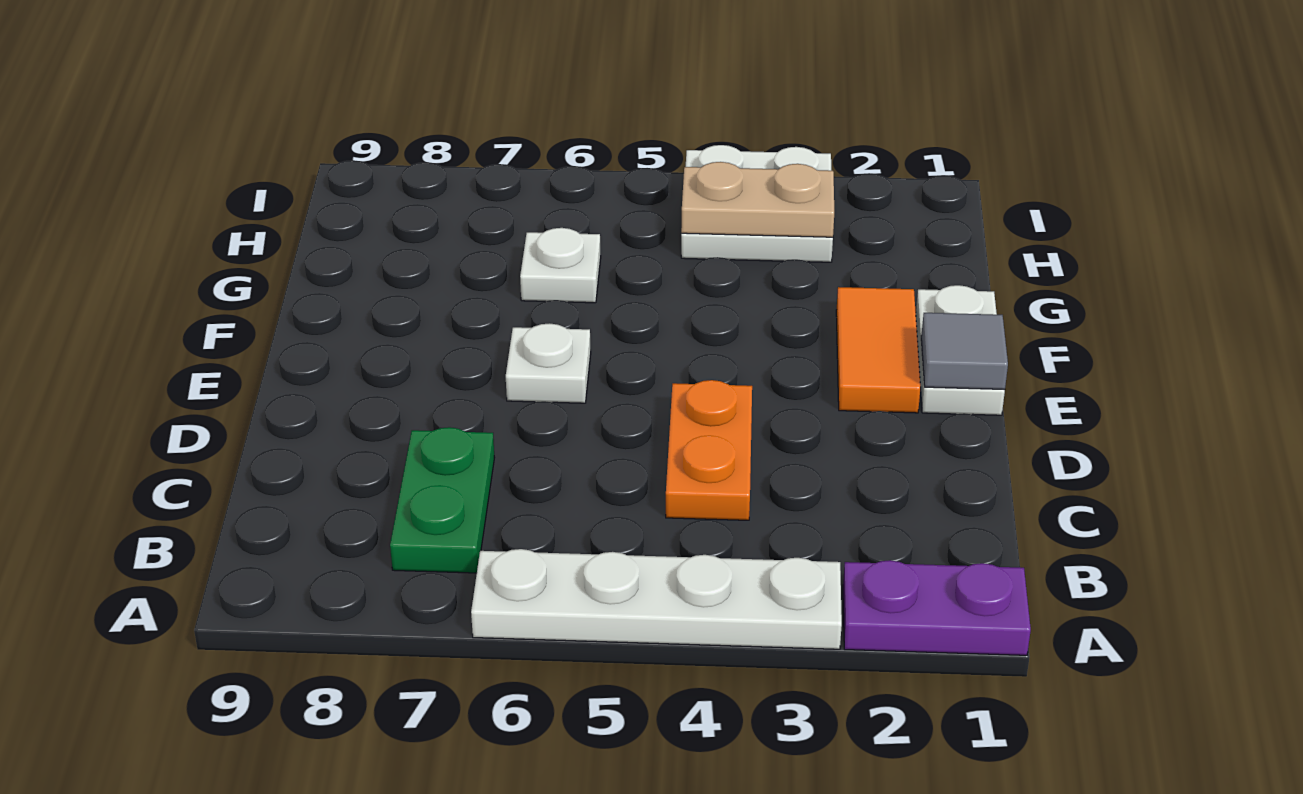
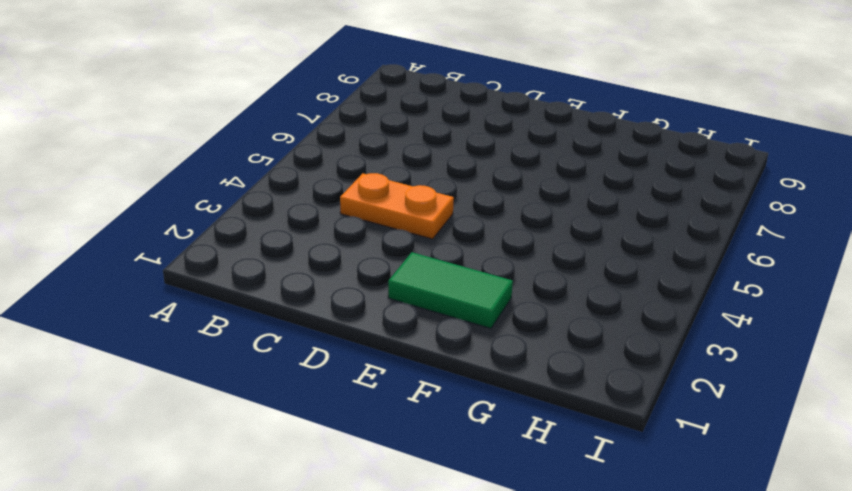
green 1x2 tile [388,252,513,328] -> orange 1x2 tile [836,287,920,413]
none -> purple 1x2 plate [843,560,1031,655]
none -> white 1x4 plate [471,549,842,649]

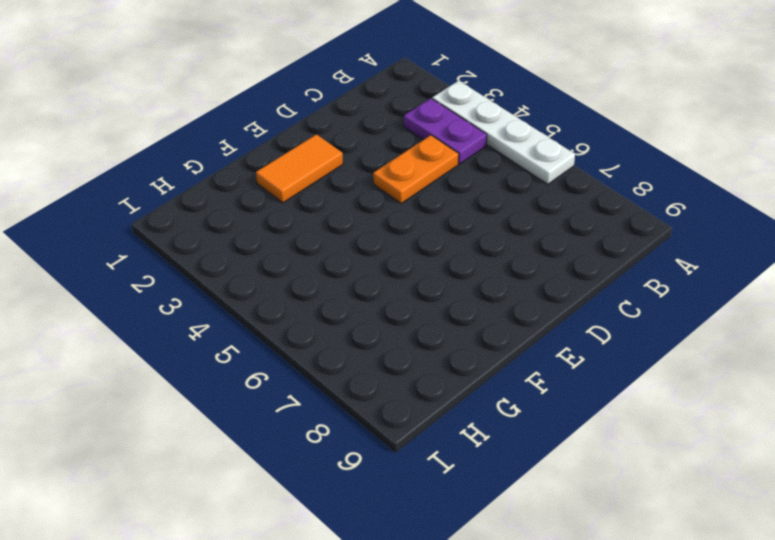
purple 1x2 plate [404,98,487,164] -> purple 1x2 plate moved to [843,560,1031,655]
none -> green 1x2 plate [390,427,495,573]
none -> white 1x2 plate [916,285,1005,415]

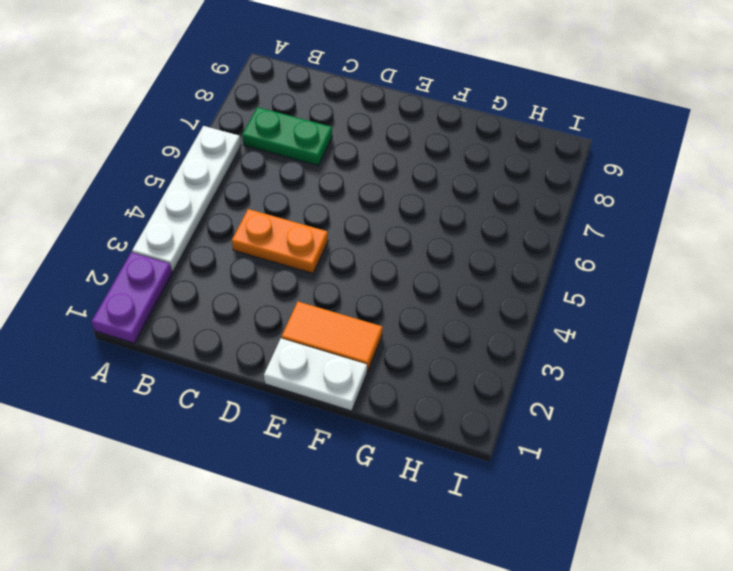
none -> white 1x1 plate [506,323,591,403]
none -> white 1x1 plate [520,228,601,303]

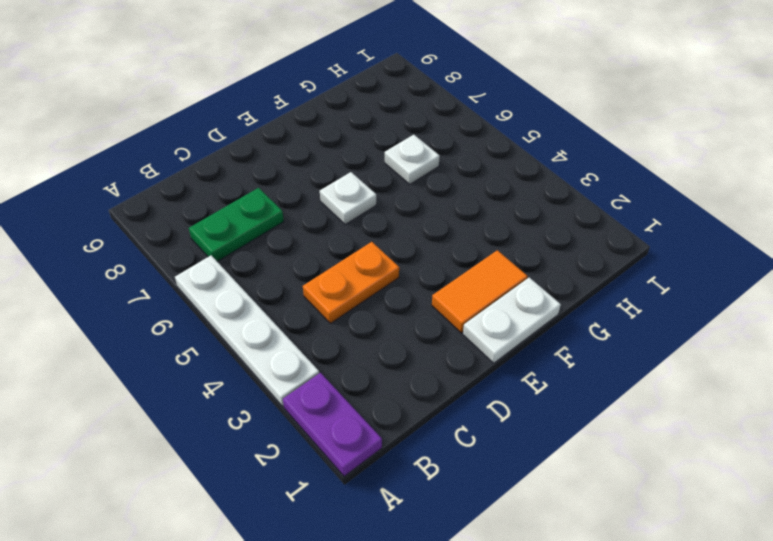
none -> white 2x2 plate [681,145,833,262]
none -> grey 1x1 tile [921,313,1008,390]

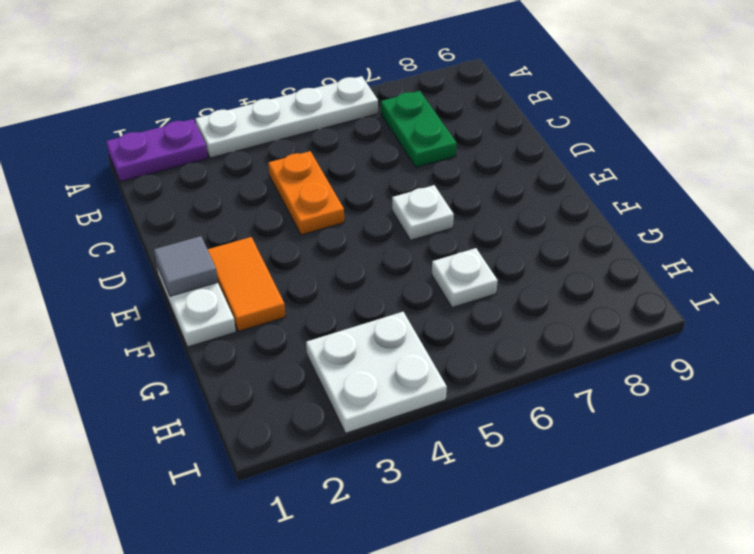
none -> tan 1x2 plate [681,162,834,237]

